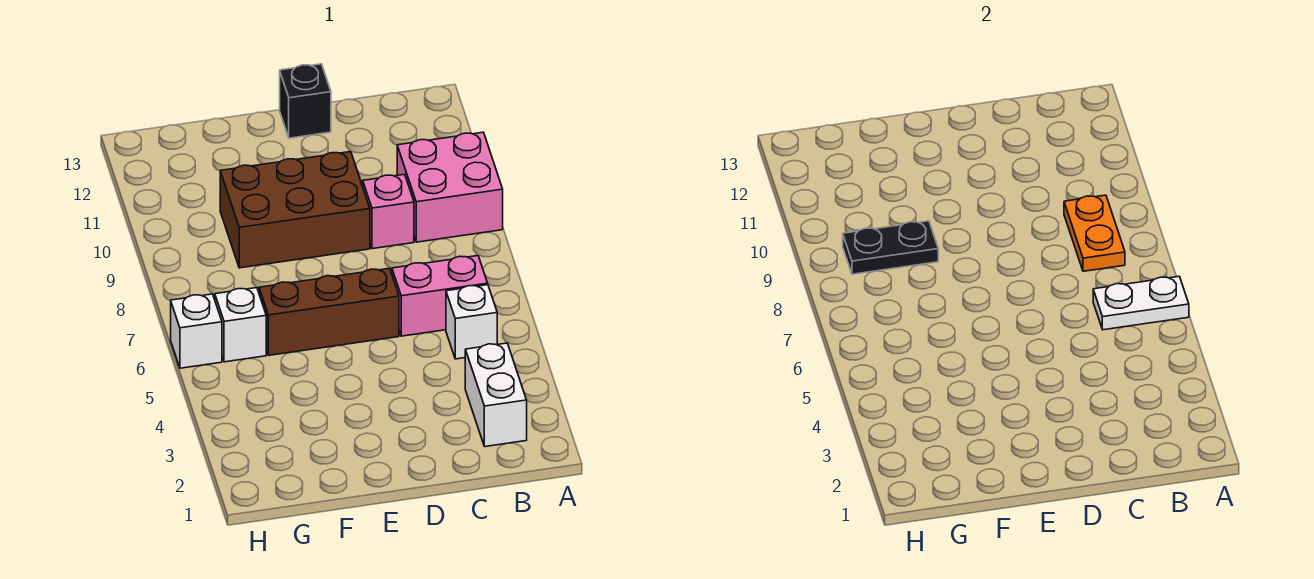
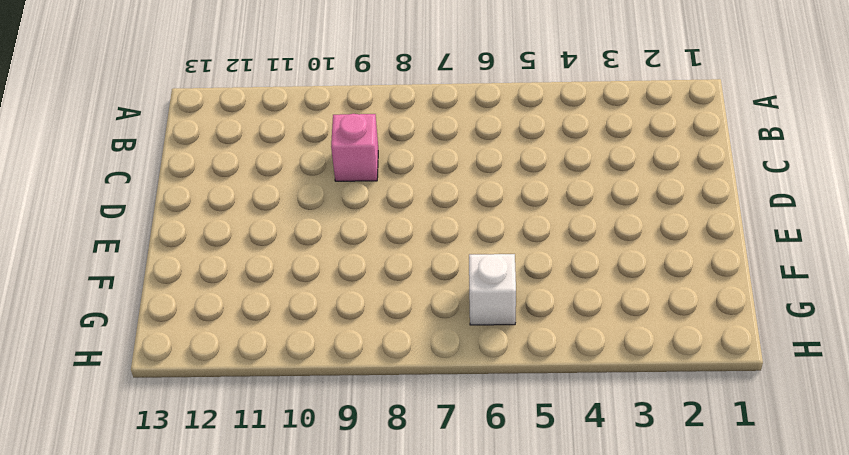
none -> pink 2x2 brick [397,132,503,242]
none -> white 1x2 brick [465,343,527,447]
none -> white 1x1 brick [446,285,497,359]

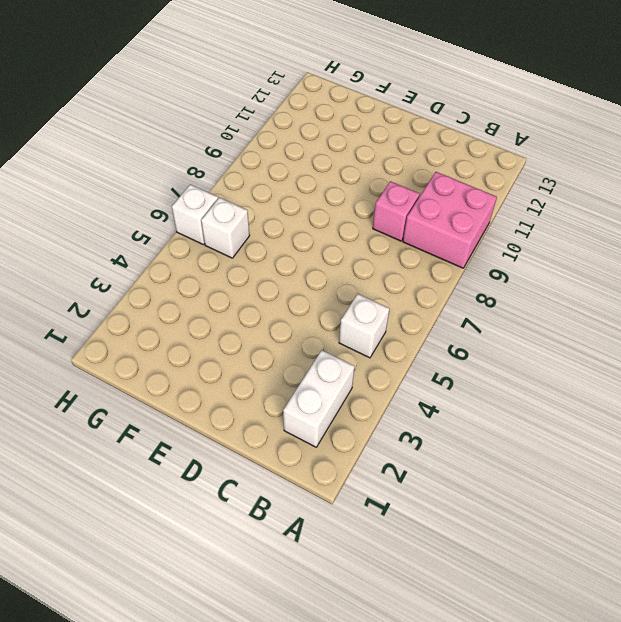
none -> pink 1x2 brick [392,256,488,336]
none -> brown 1x3 brick [259,268,399,355]
none -> brown 2x3 brick [220,152,370,268]

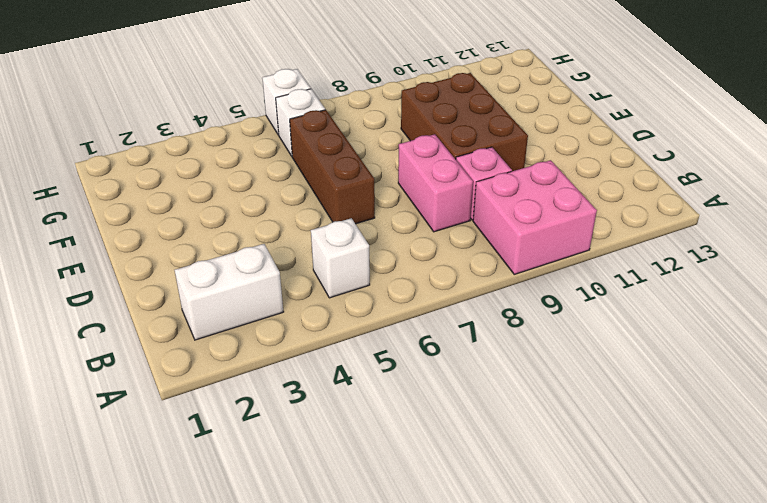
pink 1x2 brick [398,134,473,232] -> pink 1x2 brick moved to [392,256,488,336]
none -> black 1x1 brick [280,64,331,138]
none -> white 1x2 plate [1093,276,1189,330]
none -> orange 1x2 plate [1064,195,1125,271]

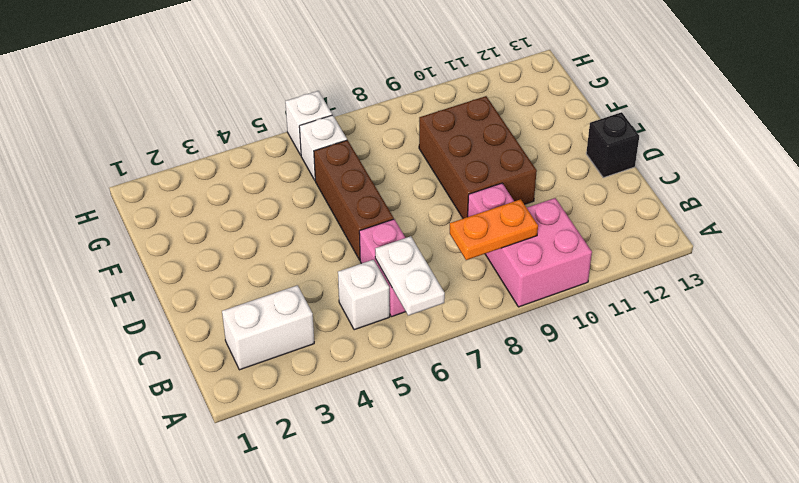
none -> black 1x2 plate [843,221,938,274]

